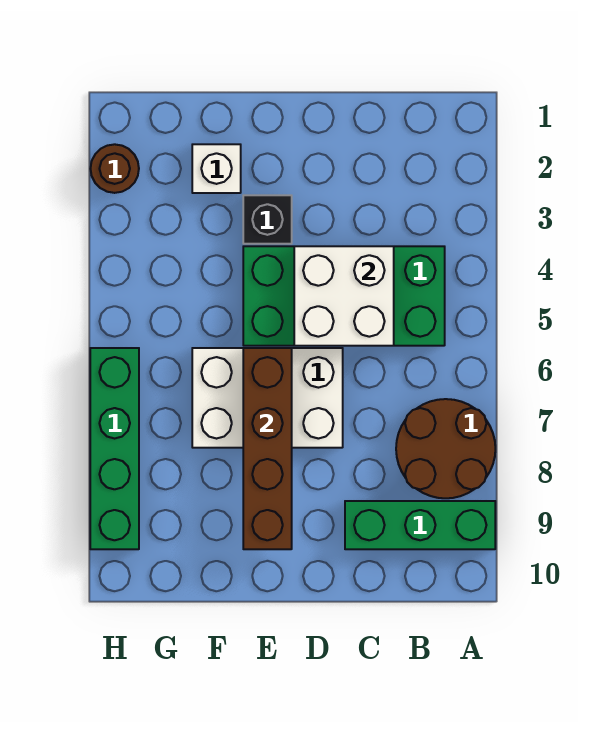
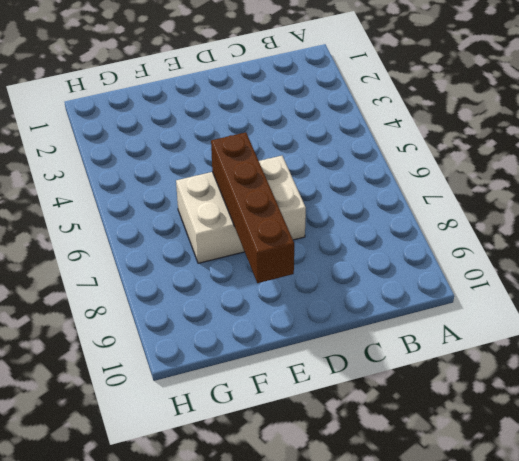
none -> brown 2x2 round brick [396,399,495,498]
none -> green 1x3 brick [345,501,495,549]

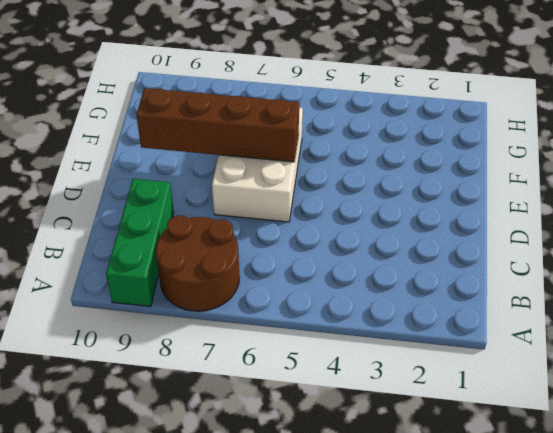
none -> green 2x4 brick [243,246,445,346]
none -> black 1x1 brick [243,195,292,244]

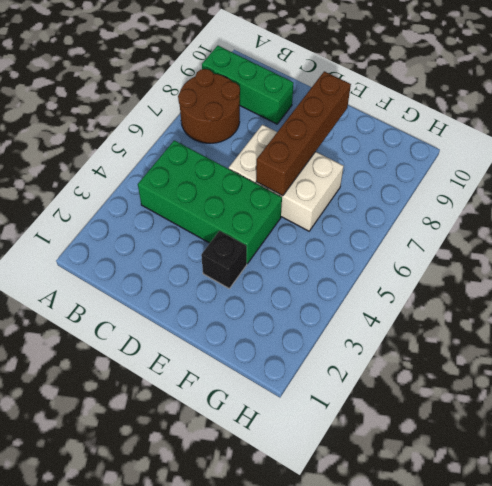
none -> white 1x1 brick [192,144,241,193]
none -> brown 1x1 round brick [90,144,139,193]

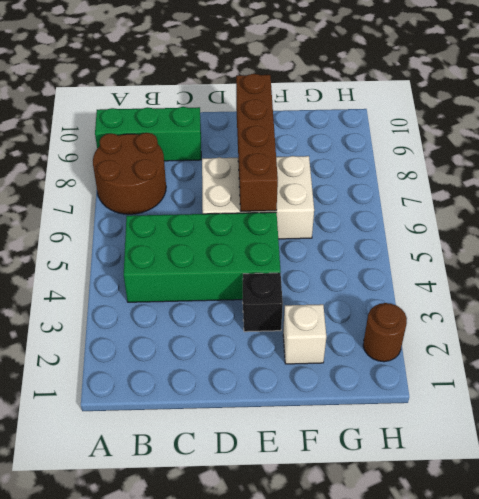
none -> green 1x4 brick [90,348,139,549]
none -> white 2x2 brick [294,246,394,346]

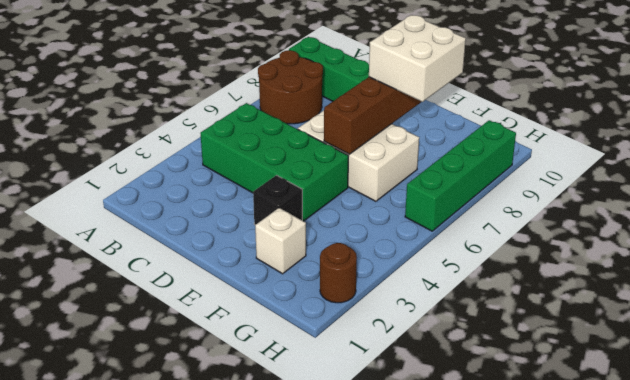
white 2x2 brick [369,15,466,102] -> white 2x2 brick moved to [294,246,394,346]

